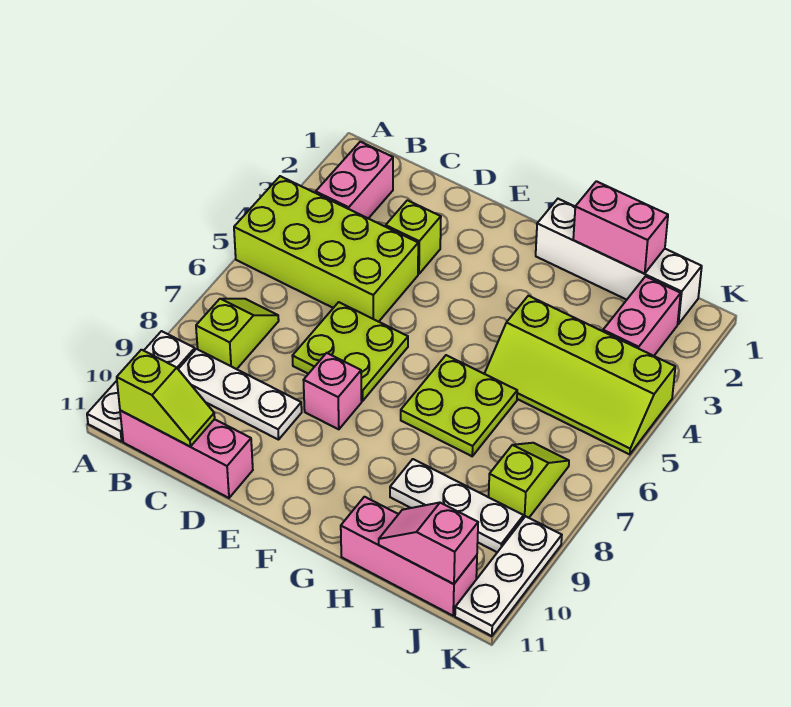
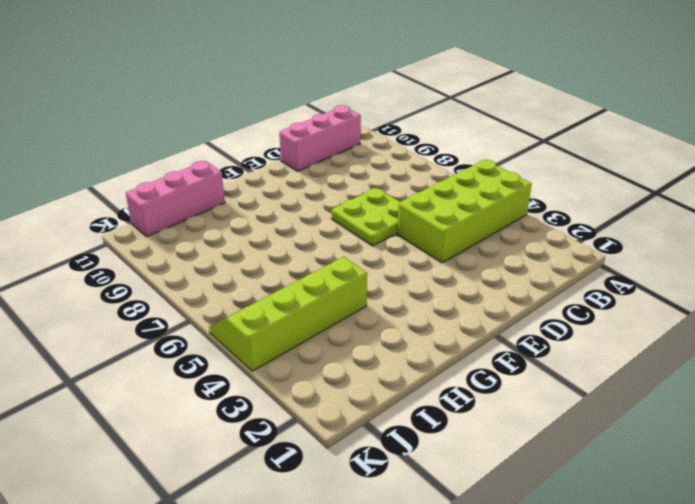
none -> white 1x3 plate [87,331,195,442]
none -> pink 1x2 brick [316,142,393,218]
none -> lime 1x2 slope [196,299,279,369]

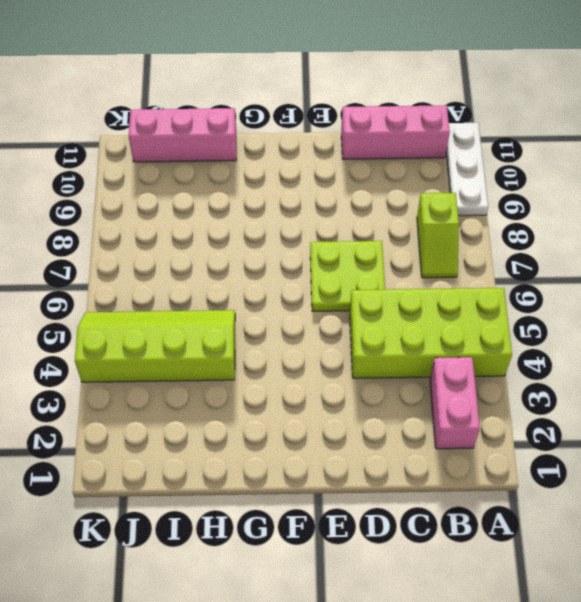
none -> white 1x3 plate [178,349,302,440]
none -> lime 1x1 brick [386,200,441,274]
none -> pink 1x1 brick [304,353,362,429]

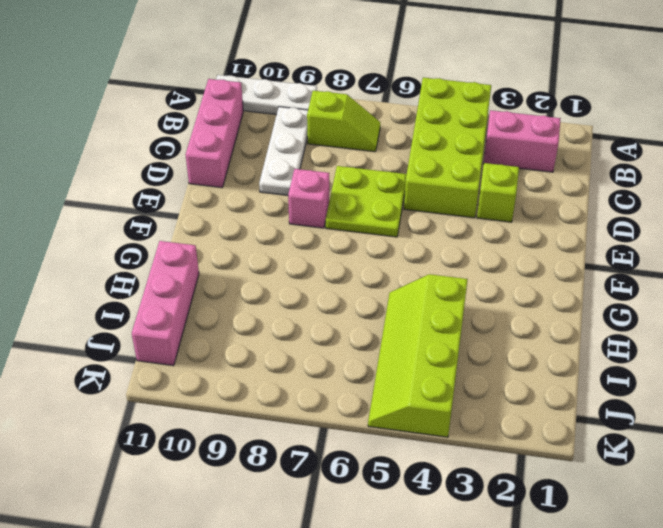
none -> white 1x4 brick [536,199,702,324]
none -> lime 2x2 plate [401,355,517,456]
none -> white 1x3 plate [390,459,524,552]

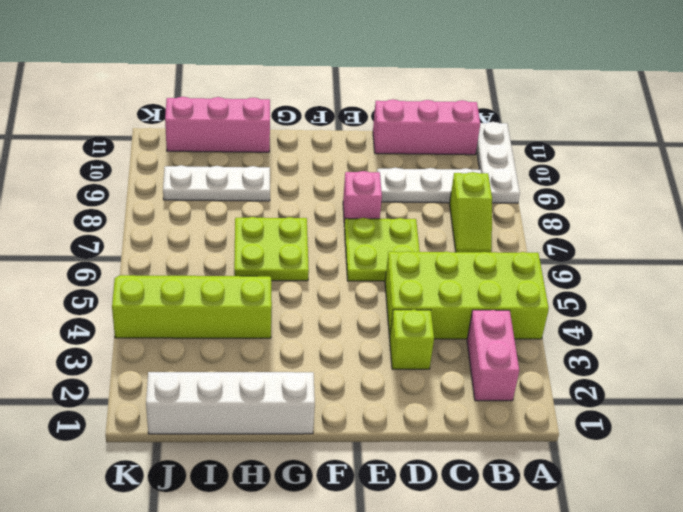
none -> pink 1x2 brick [603,276,681,356]
none -> lime 1x2 slope [489,443,569,519]
none -> white 1x3 plate [455,516,562,636]

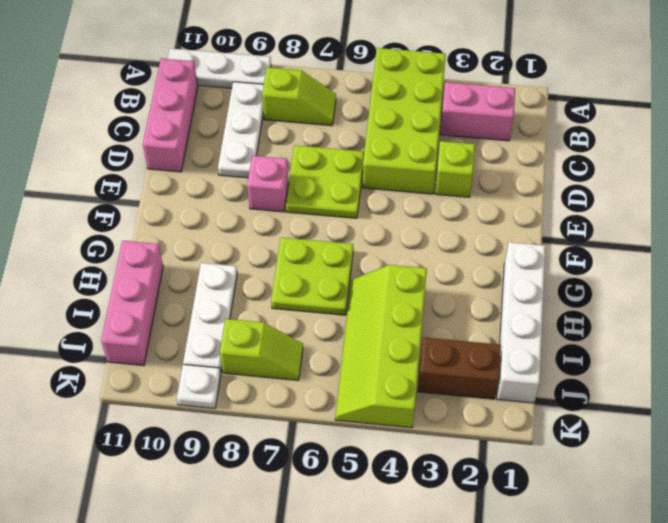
brown 1x2 brick [418,337,501,399] -> pink 1x2 brick [603,276,681,356]
white 1x1 plate [177,365,221,408] -> white 1x3 plate [455,516,562,636]
none -> lime 1x2 slope [117,350,215,446]
none -> pink 1x2 brick [573,181,668,274]
none -> pink 1x2 slope [379,503,478,584]

